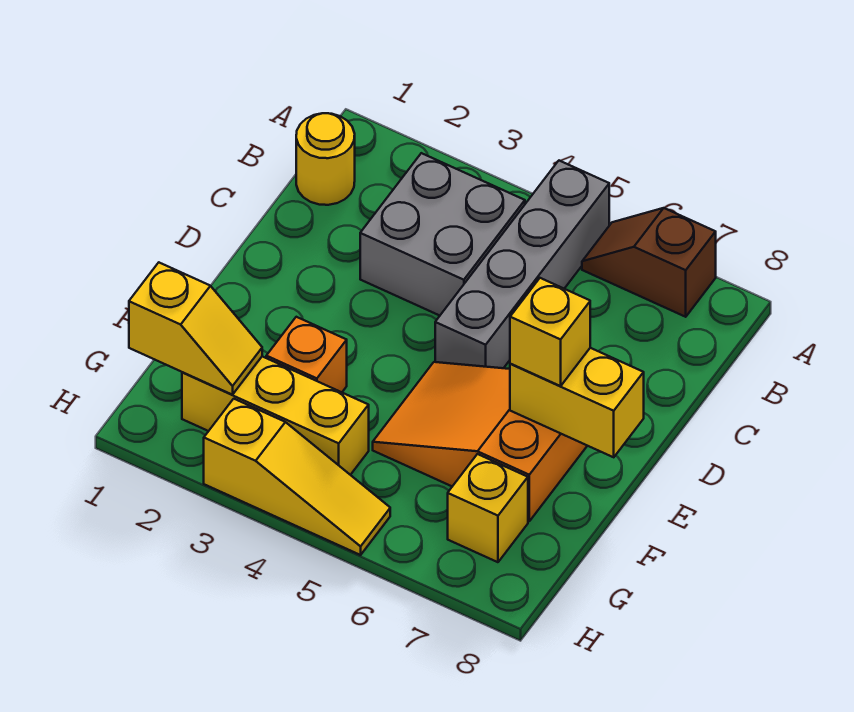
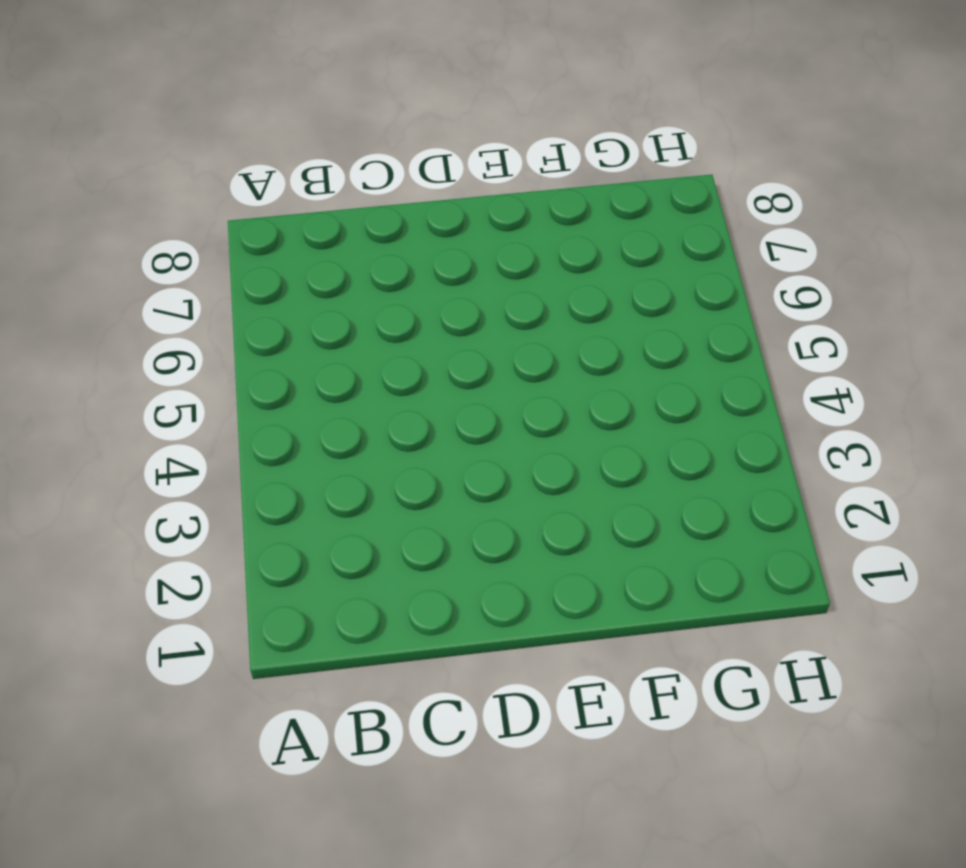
none -> grey 1x4 brick [435,161,609,368]
none -> brown 1x2 slope [582,208,716,317]
none -> yellow 1x1 round brick [296,113,355,205]

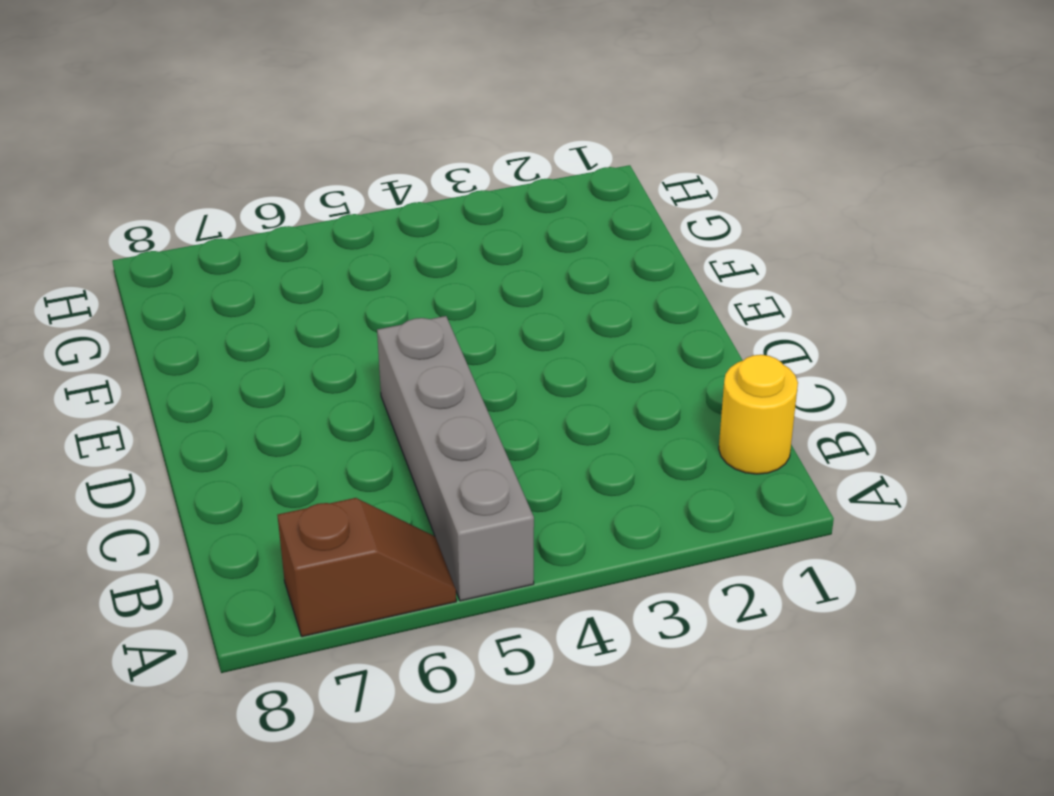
none -> grey 2x2 brick [360,153,525,316]
none -> orange 2x3 slope [373,362,587,521]
none -> orange 1x1 brick [266,317,347,392]

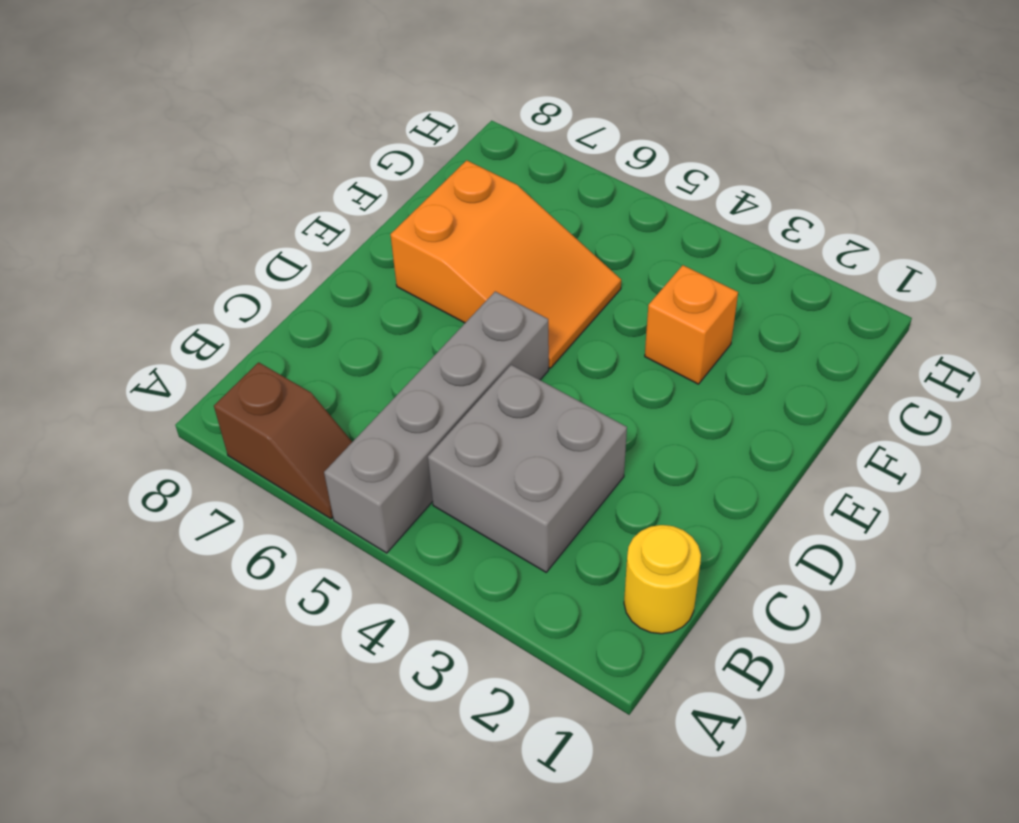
none -> yellow 1x3 brick [182,356,369,475]
none -> yellow 1x1 brick [448,454,528,562]
none -> yellow 1x3 slope [204,399,390,555]

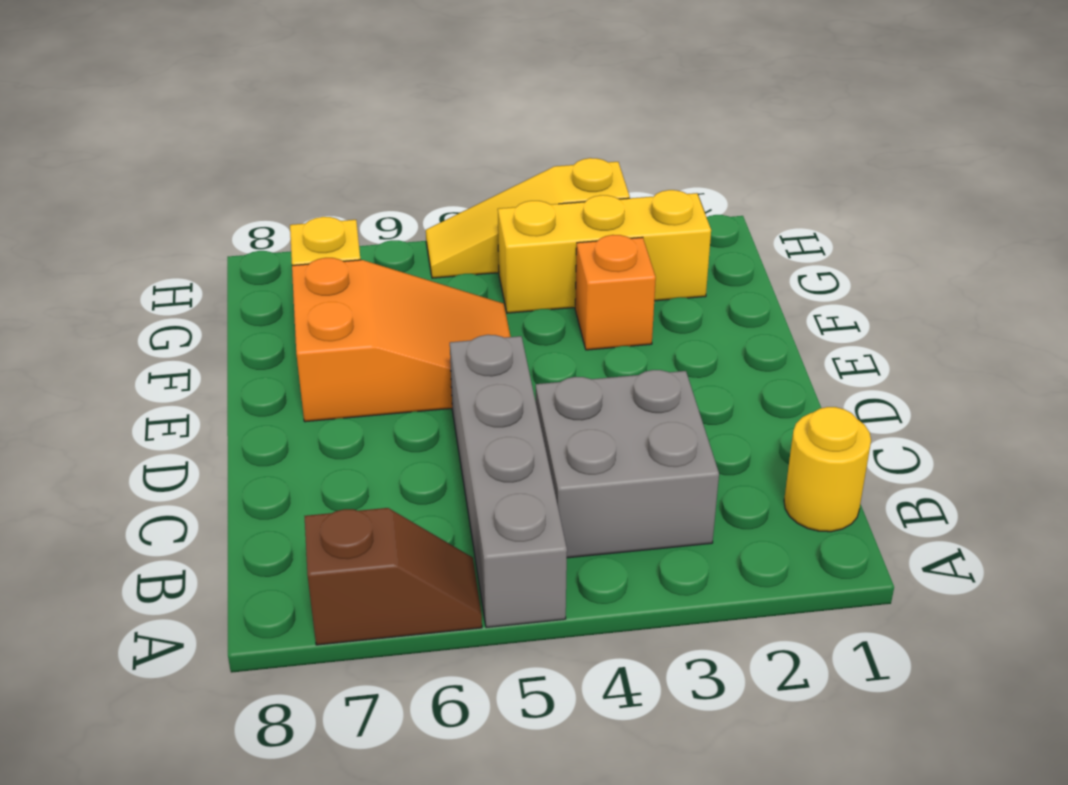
none -> yellow 1x2 brick [510,348,644,457]
none -> yellow 1x2 slope [129,263,262,395]
none -> yellow 1x1 brick [510,278,590,386]

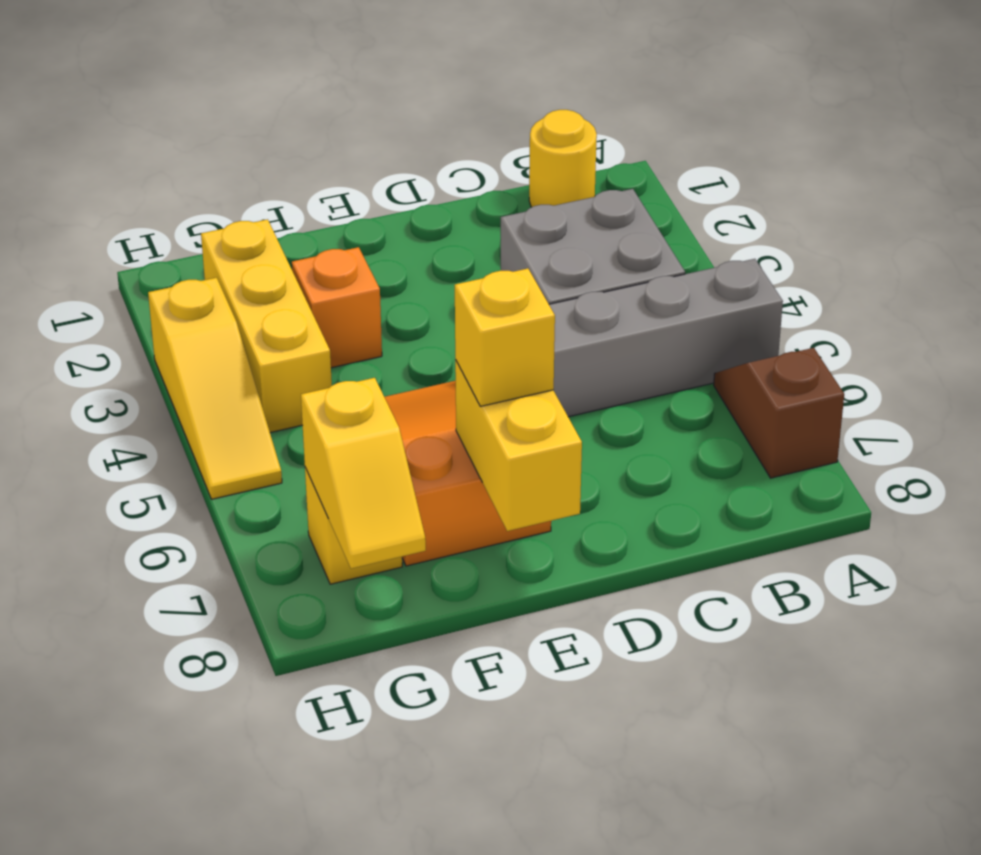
yellow 1x2 slope [301,378,426,569] -> yellow 1x2 slope moved to [129,263,262,395]

